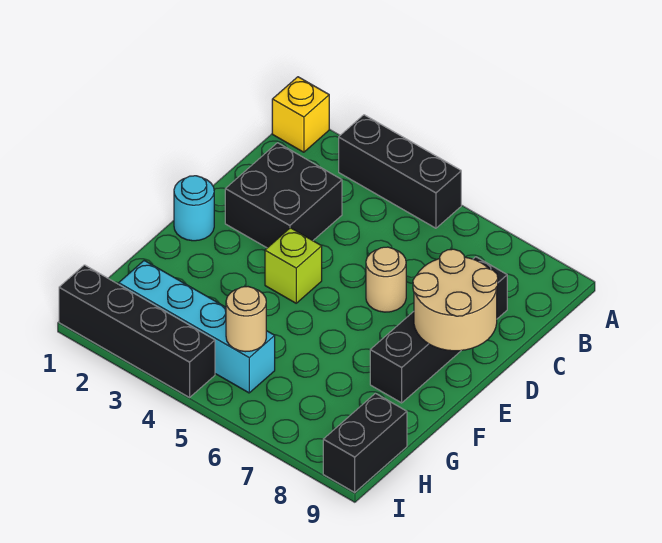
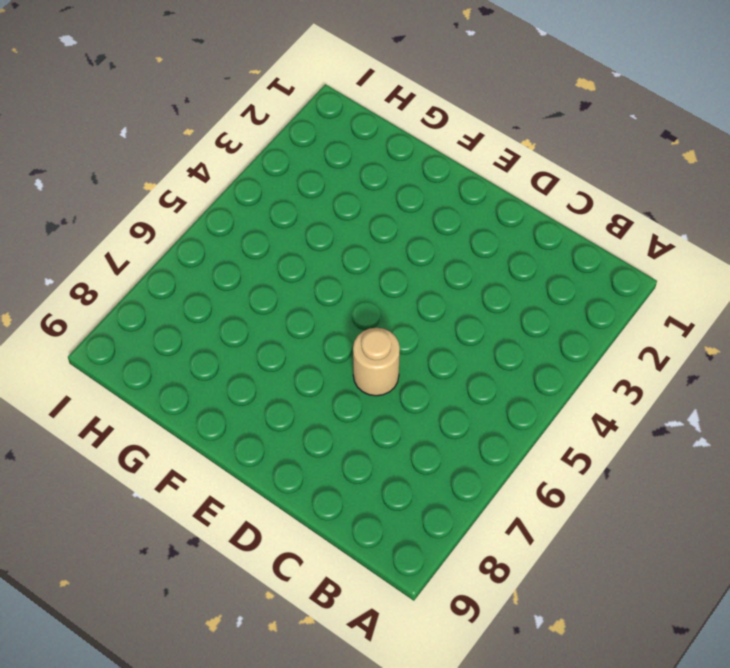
none -> yellow 1x1 brick [272,77,329,152]
none -> black 1x3 brick [339,115,461,228]
none -> black 2x2 brick [225,143,342,248]

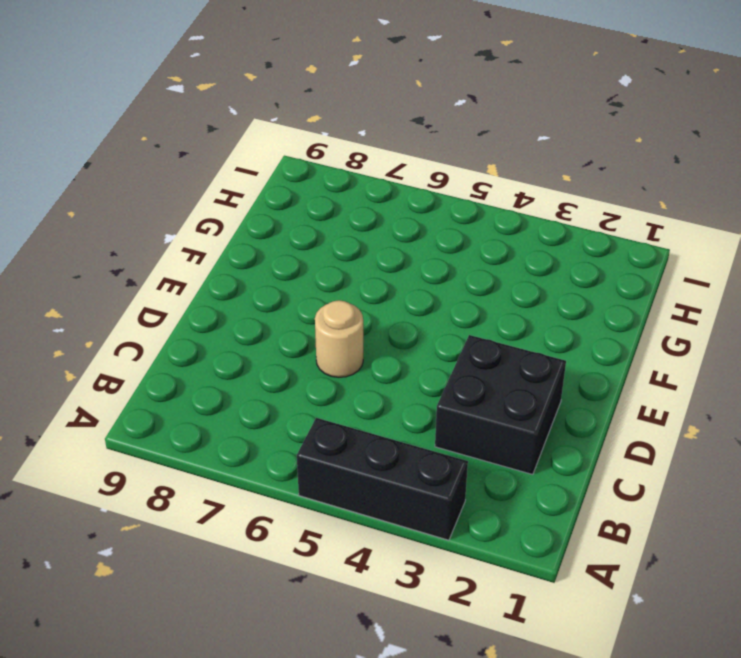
none -> yellow 1x1 brick [272,77,329,152]
none -> black 1x4 brick [370,257,507,403]
none -> cyan 1x1 round brick [174,176,214,241]

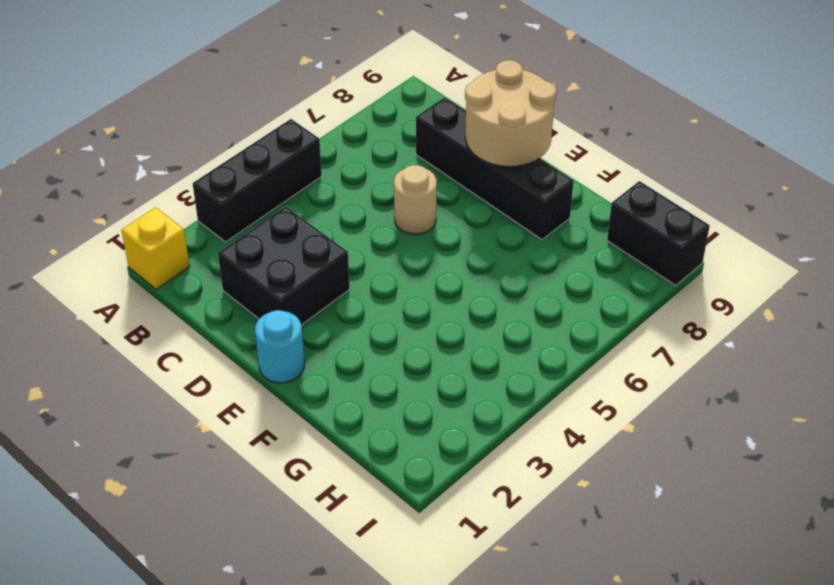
none -> lime 1x1 brick [265,228,322,303]
none -> cyan 1x4 brick [119,261,275,393]
none -> black 1x4 brick [59,265,215,397]

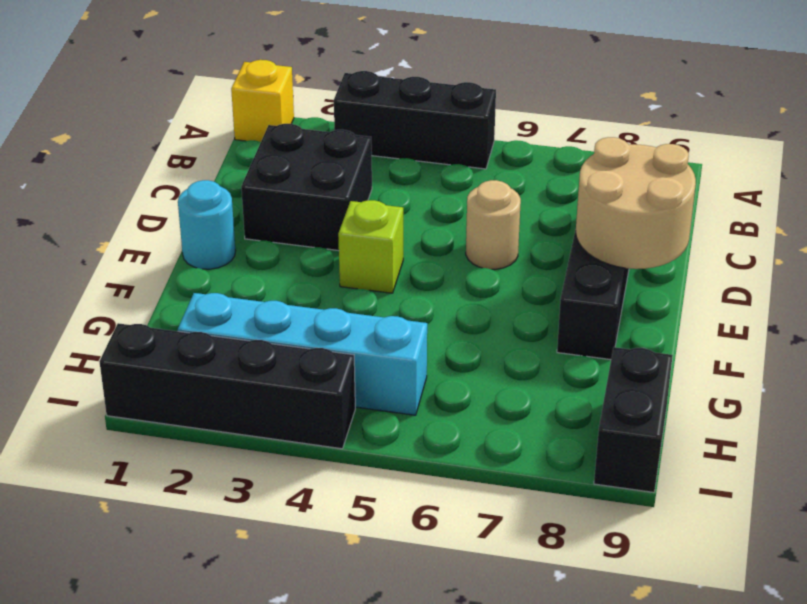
none -> tan 1x1 round brick [226,287,266,352]

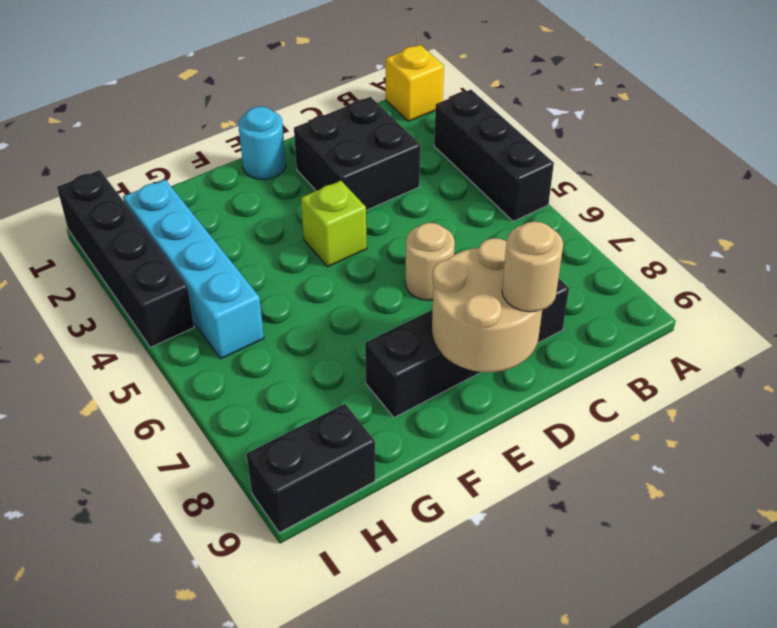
tan 1x1 round brick [502,222,563,312] -> tan 1x1 round brick moved to [226,287,266,352]

